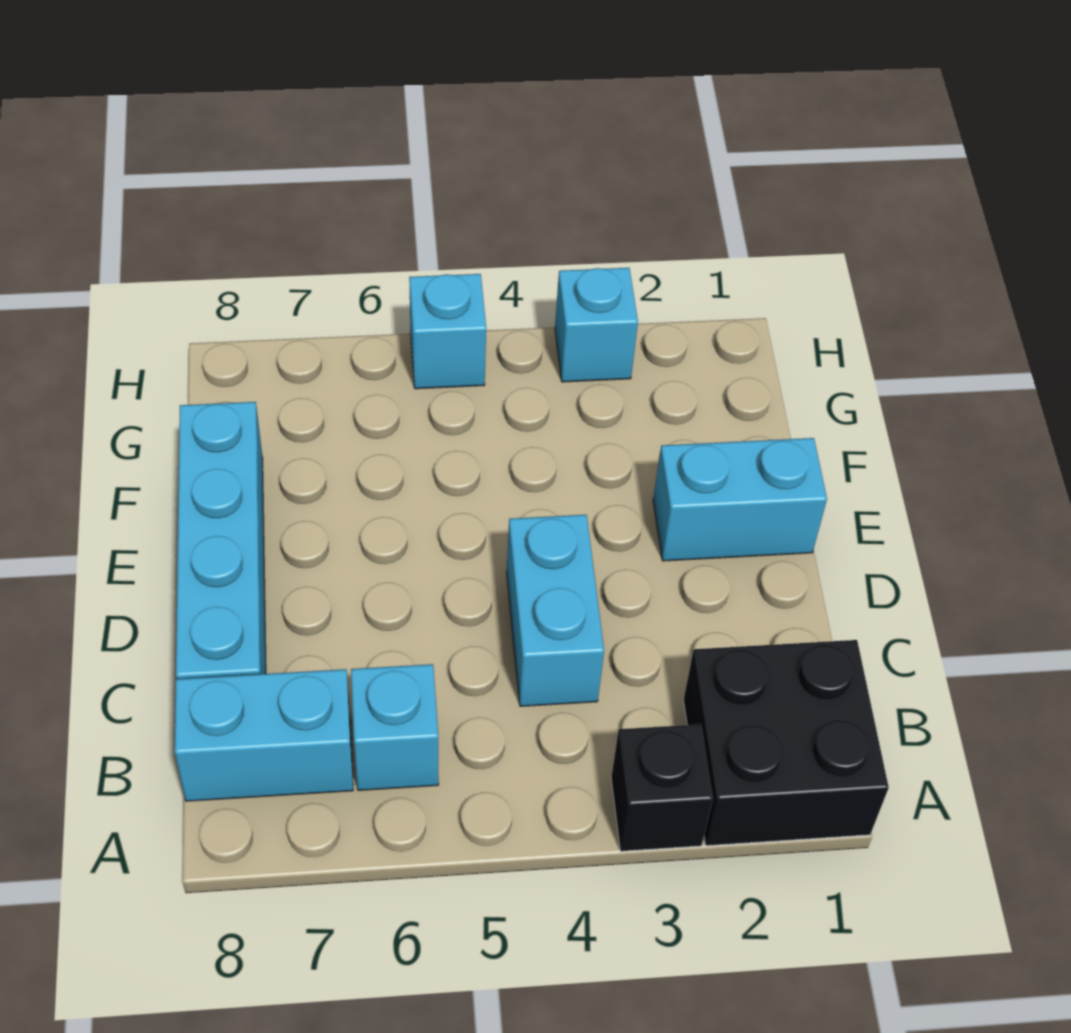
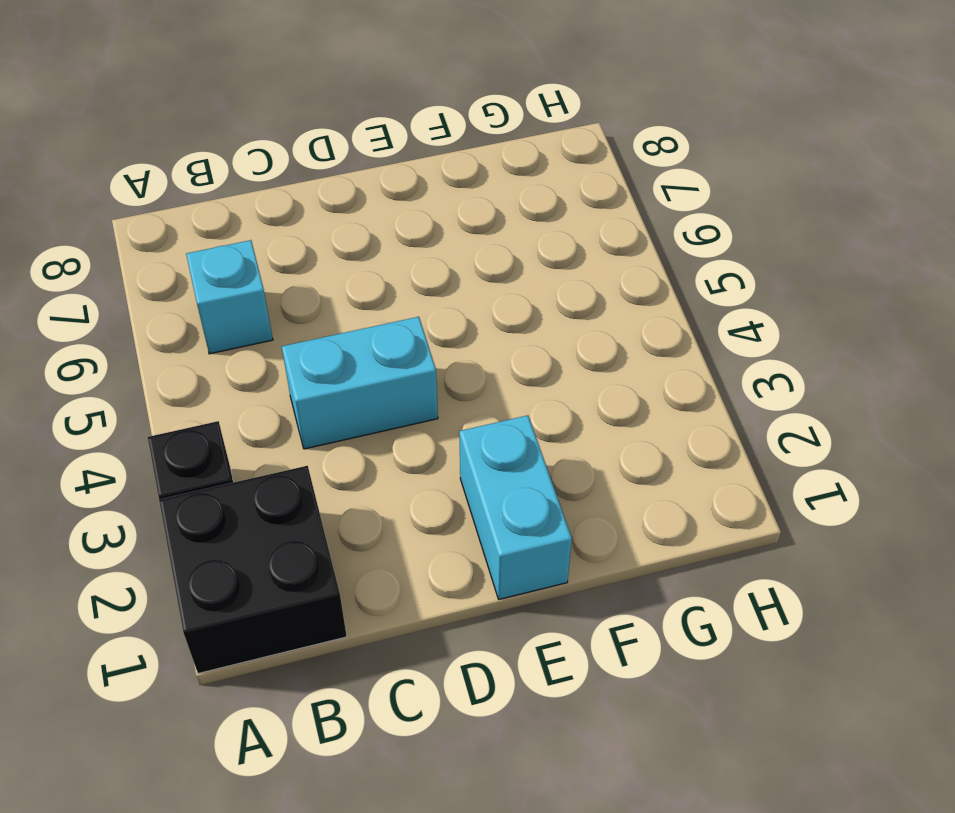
none -> cyan 1x2 brick [175,669,353,801]
none -> cyan 1x4 brick [176,402,266,679]

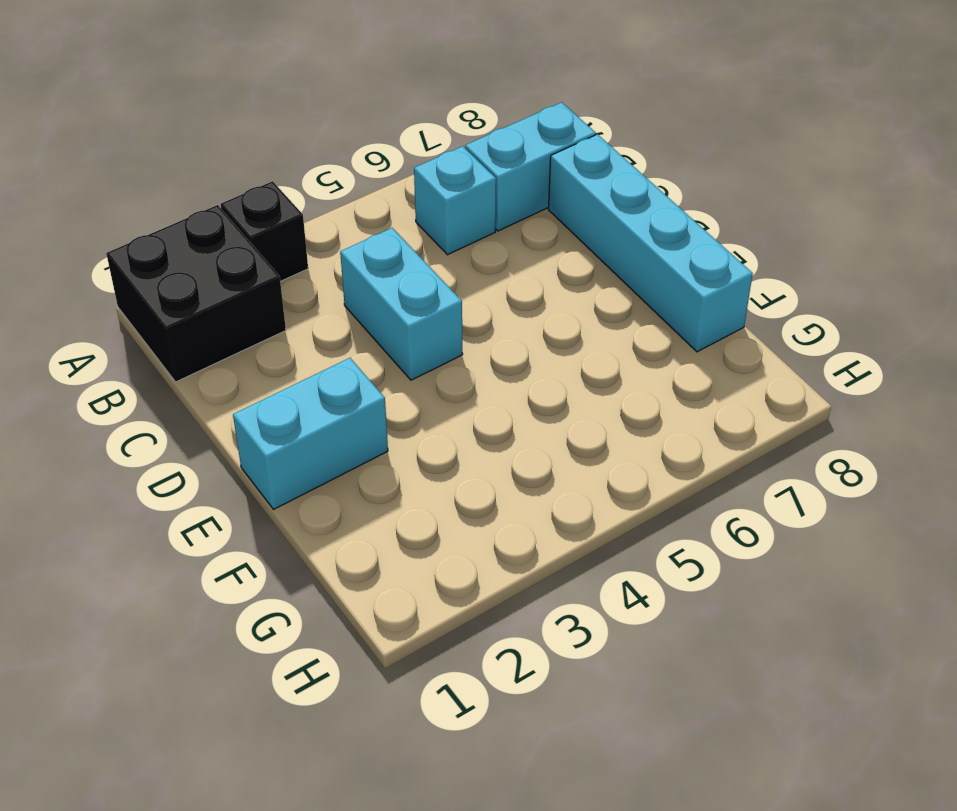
none -> cyan 1x1 brick [555,268,638,382]
none -> cyan 1x1 brick [409,274,486,389]

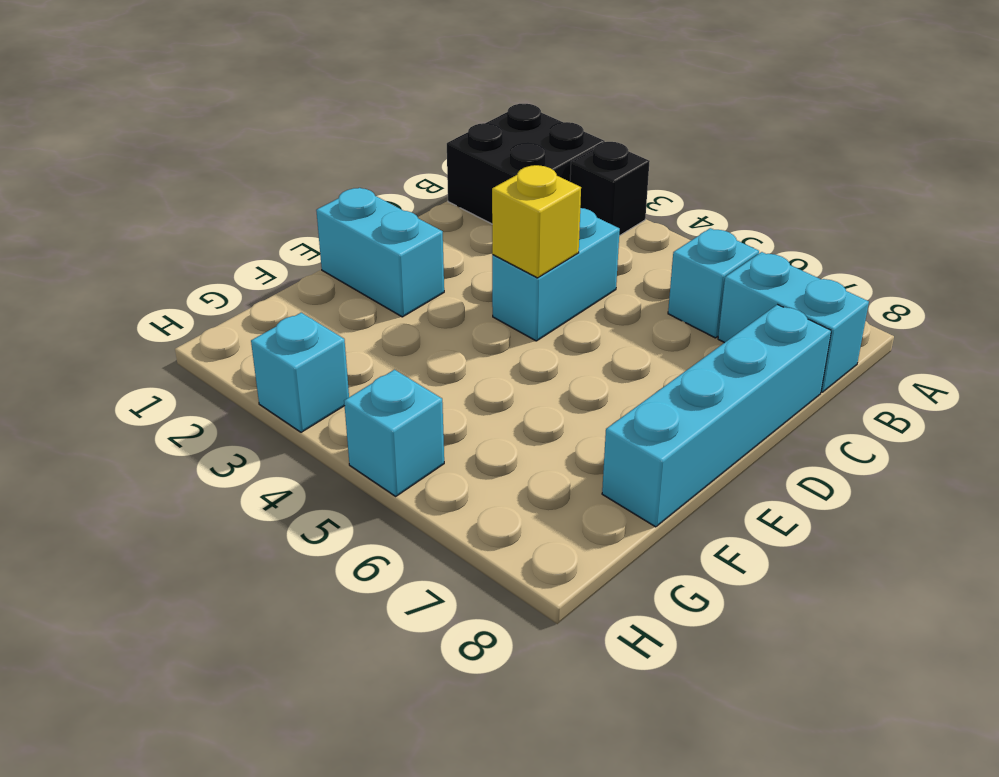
yellow 1x1 brick [492,165,581,278] -> none

